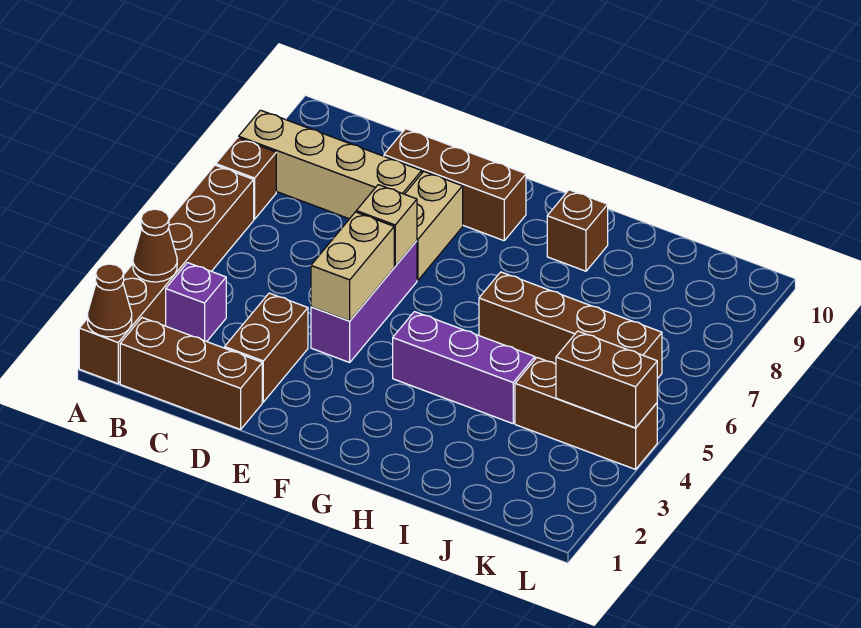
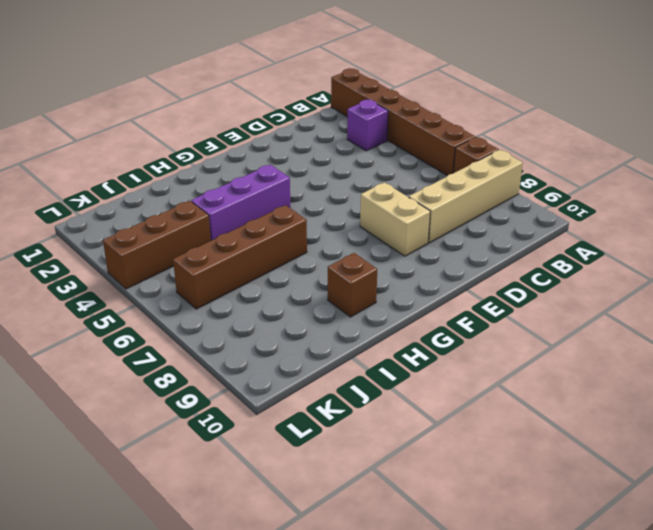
none -> brown 1x3 brick [120,318,262,429]
none -> brown 1x2 brick [225,293,308,402]
none -> brown 1x3 brick [384,129,526,241]

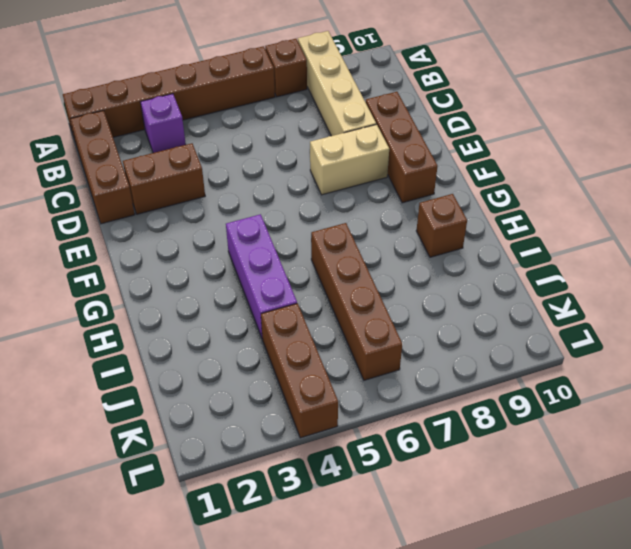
none -> purple 1x3 brick [311,241,417,362]
none -> brown 1x1 cone [88,264,132,337]
none -> brown 1x1 cone [133,209,177,282]

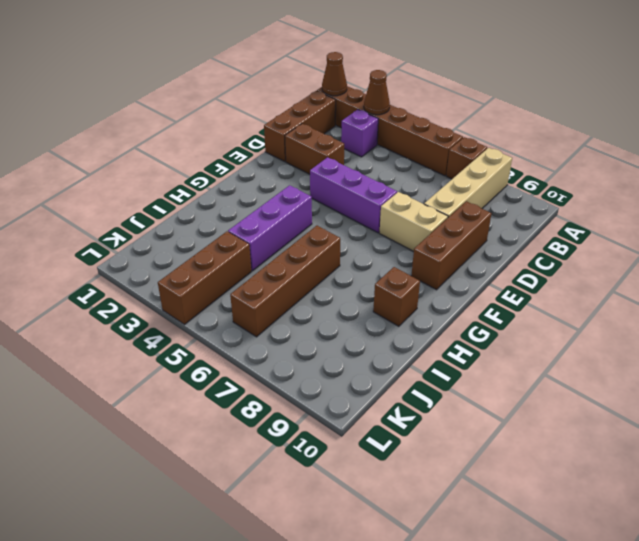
none -> tan 1x2 brick [311,212,394,321]
none -> tan 1x1 brick [356,185,417,266]
none -> brown 1x2 brick [556,331,657,428]

